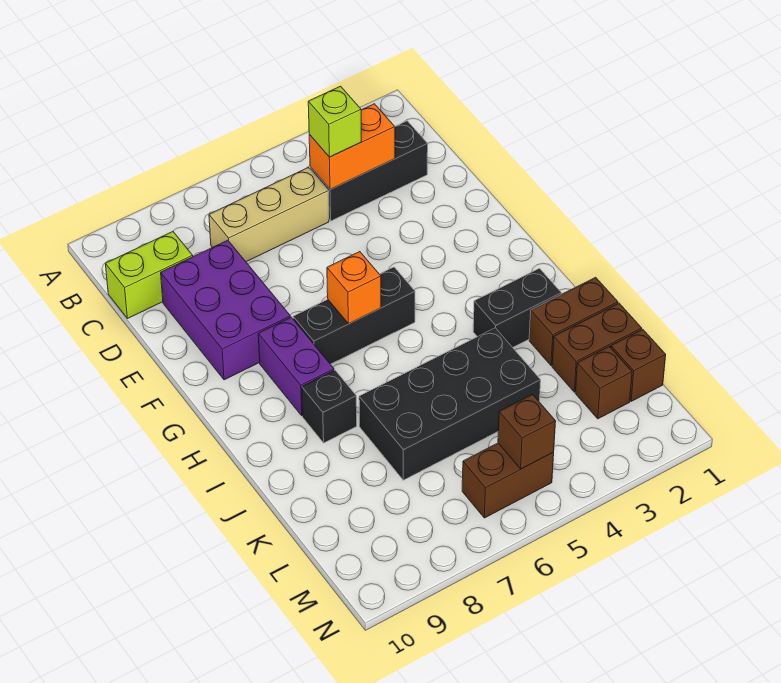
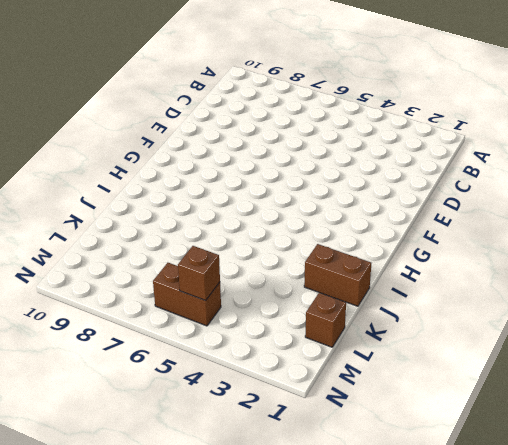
none -> black 1x3 brick [310,121,428,221]
none -> tan 1x3 brick [209,168,329,262]
none -> lime 1x2 brick [106,231,193,319]

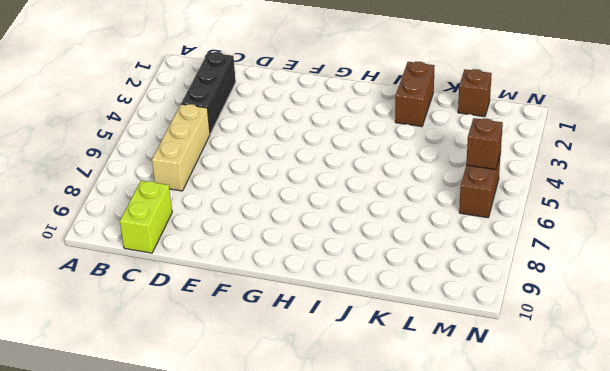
none -> purple 2x3 brick [161,240,290,380]
none -> black 1x3 brick [293,267,415,364]
none -> purple 1x2 brick [258,317,334,416]

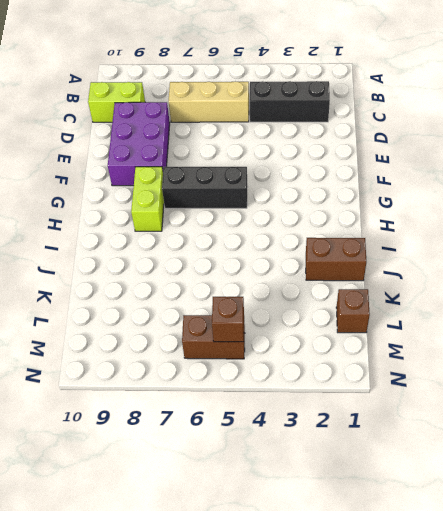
lime 1x2 brick [131,167,164,231] -> purple 1x2 brick [258,317,334,416]
none -> black 1x2 brick [473,268,561,347]
none -> black 1x1 brick [302,370,357,443]
none -> black 2x4 brick [359,328,541,480]

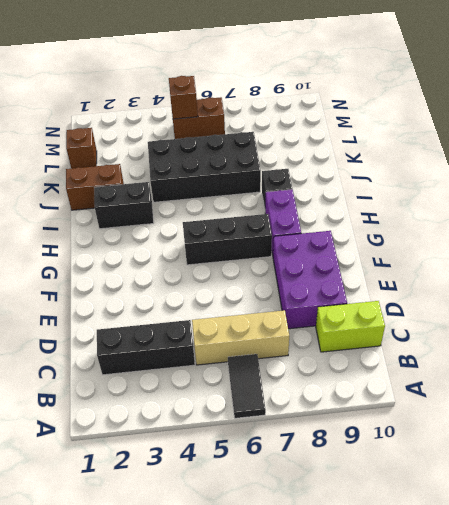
black 1x2 tile [228,354,266,418] -> none
none -> brown 1x2 brick [552,303,642,392]
none -> brown 1x1 brick [575,346,632,419]
none -> orange 1x2 brick [309,104,395,189]

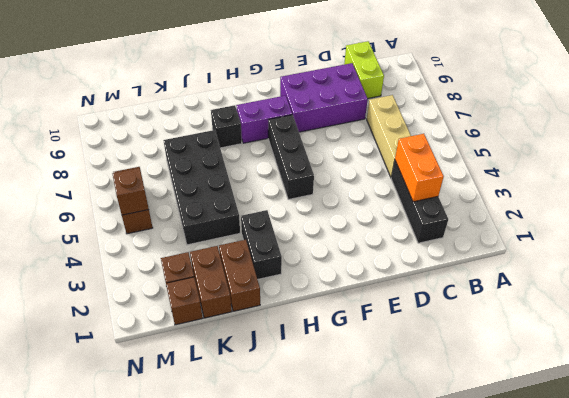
none -> orange 1x1 brick [327,252,381,324]
none -> lime 1x1 brick [308,86,361,157]

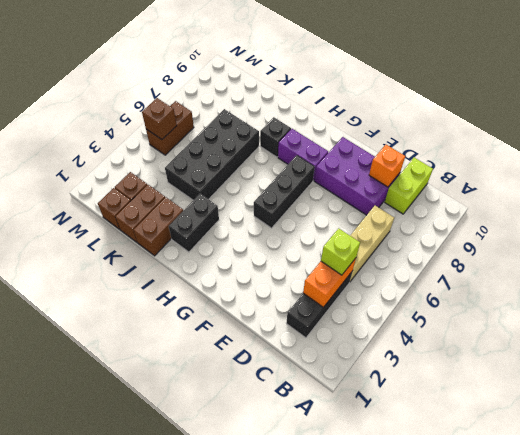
orange 1x1 brick [369,145,405,187] -> orange 1x1 brick moved to [327,252,381,324]

